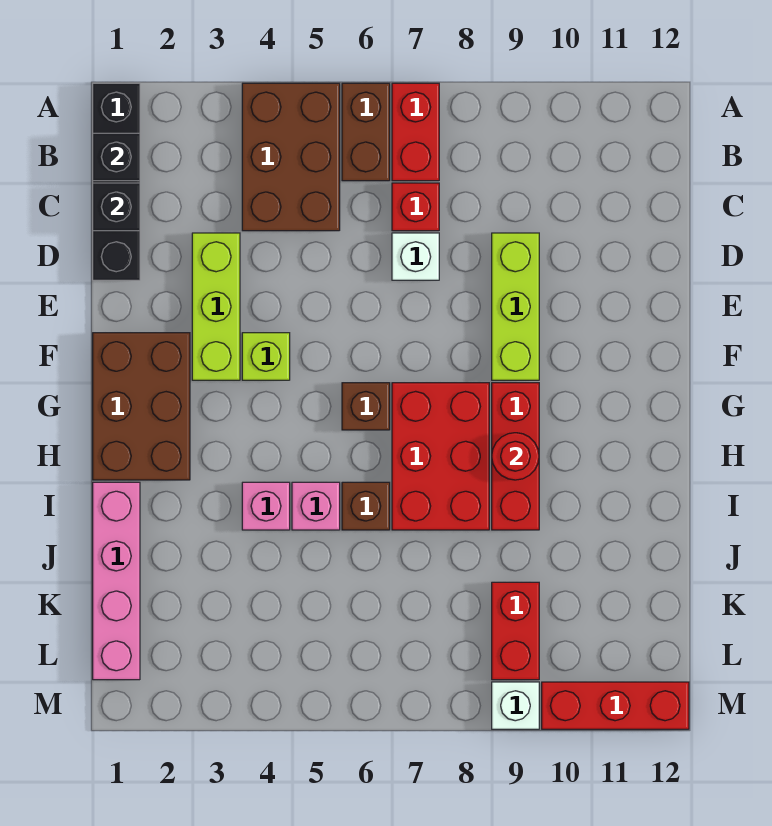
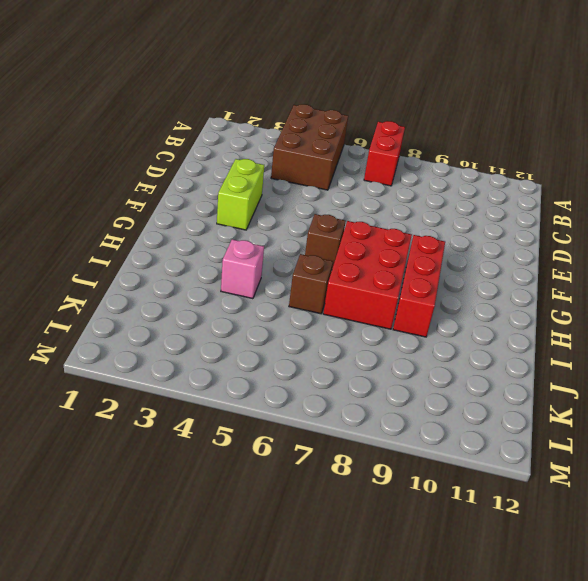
lime 1x2 brick [217,159,264,230] -> lime 1x3 brick [192,233,240,380]
none -> black 1x4 brick [93,83,140,280]
none -> brown 1x2 brick [342,83,390,181]
none -> red 1x1 brick [392,183,439,231]

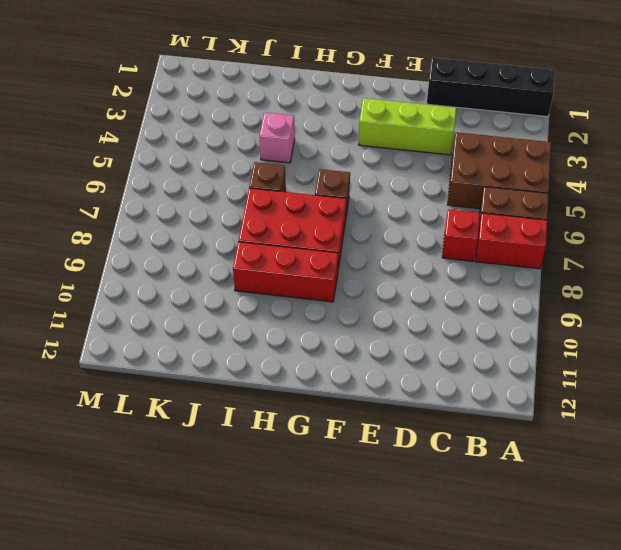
none -> white 1x1 brick [392,233,439,280]
none -> lime 1x3 brick [492,233,539,380]
none -> brown 2x3 brick [93,333,190,480]

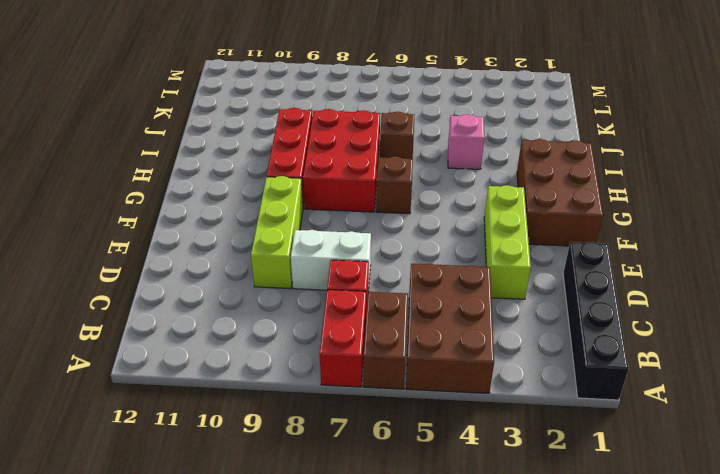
white 1x2 brick [291,230,371,291] -> white 1x1 brick [392,233,439,280]
none -> lime 1x1 brick [242,333,290,380]
none -> pink 1x4 brick [93,482,140,680]
none -> pink 1x1 brick [292,482,340,530]

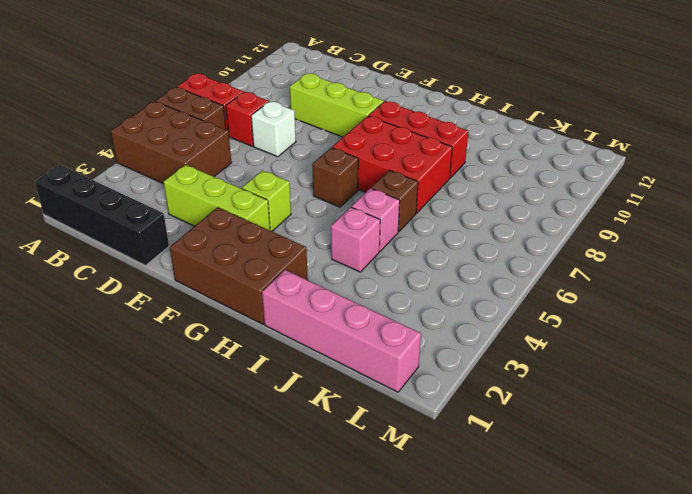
none -> red 1x2 brick [492,582,539,680]
none -> white 1x1 brick [492,682,539,729]
none -> red 1x3 brick [542,682,689,729]

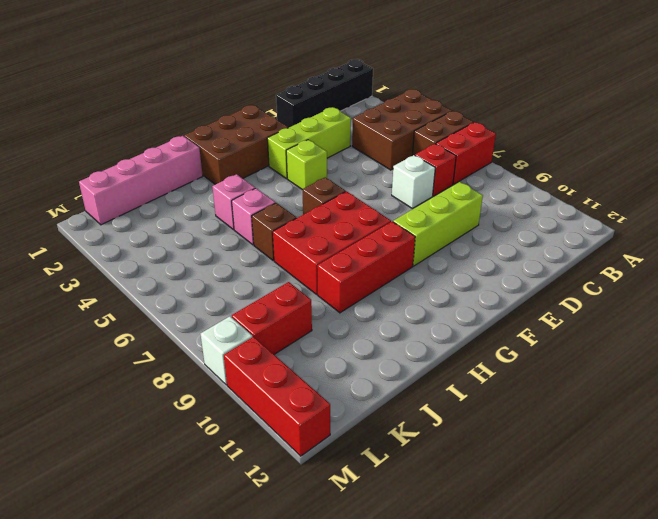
none -> black 1x1 brick [93,133,140,181]
none -> black 1x1 brick [93,183,140,231]
none -> red 1x1 round brick [492,433,539,480]

